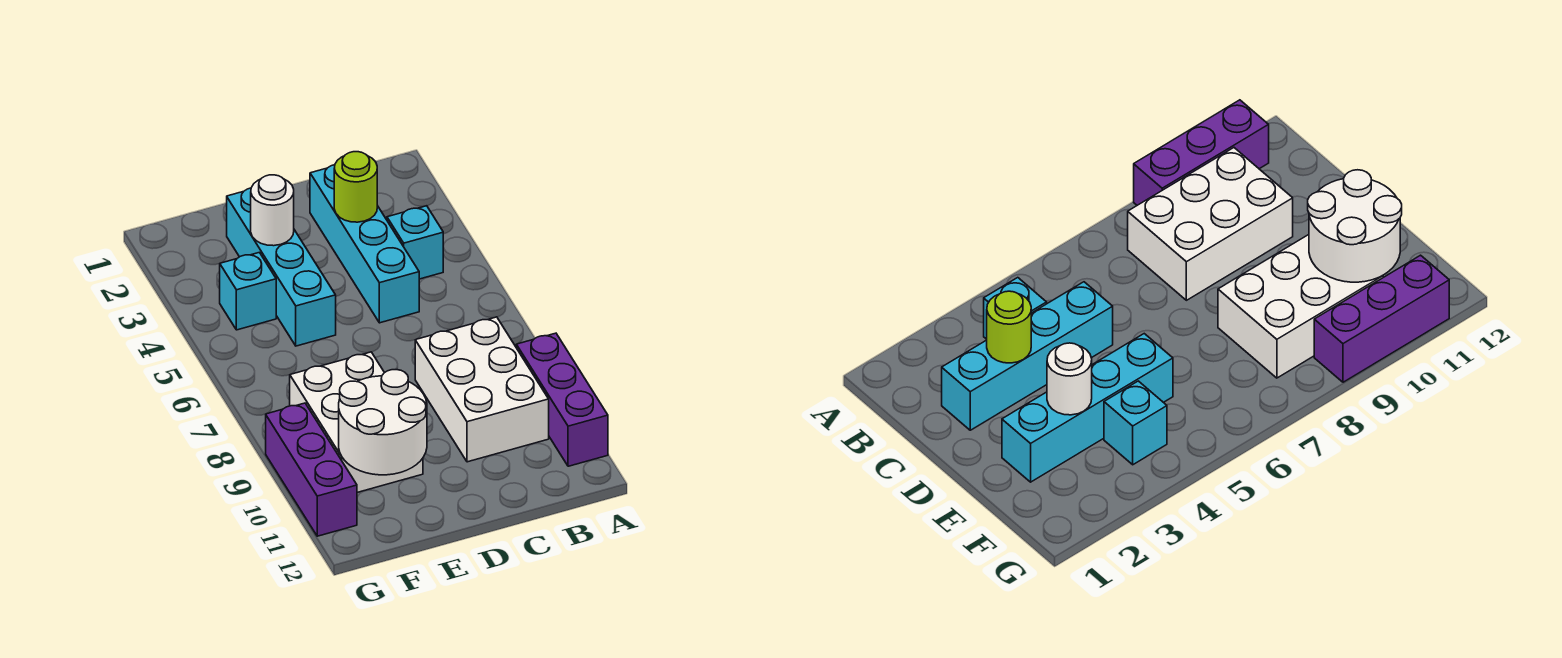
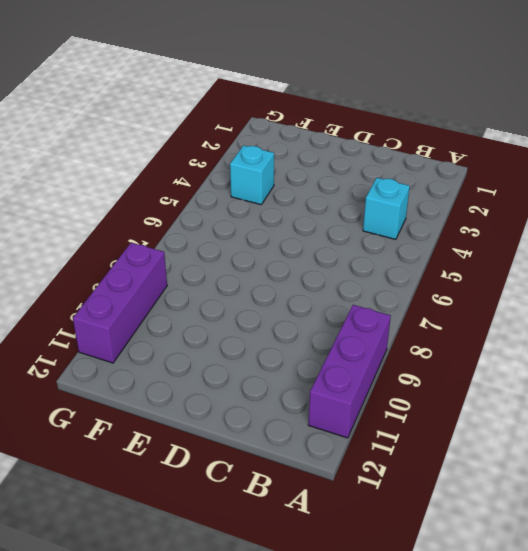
none -> white 2x3 brick [415,317,549,462]
none -> cyan 1x4 brick [310,165,419,323]

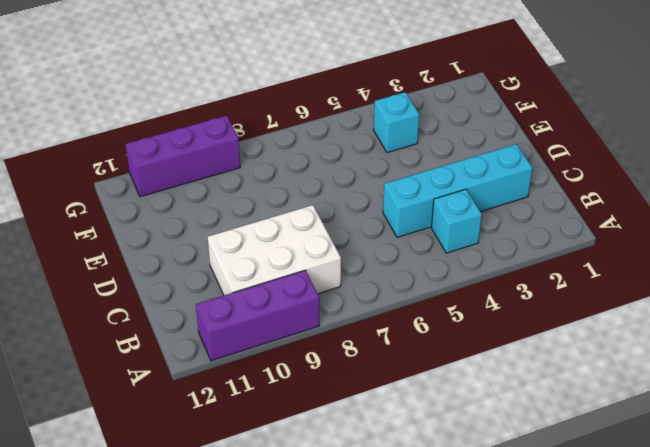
none -> cyan 1x4 brick [227,188,336,346]
none -> white 2x3 brick [290,352,423,492]

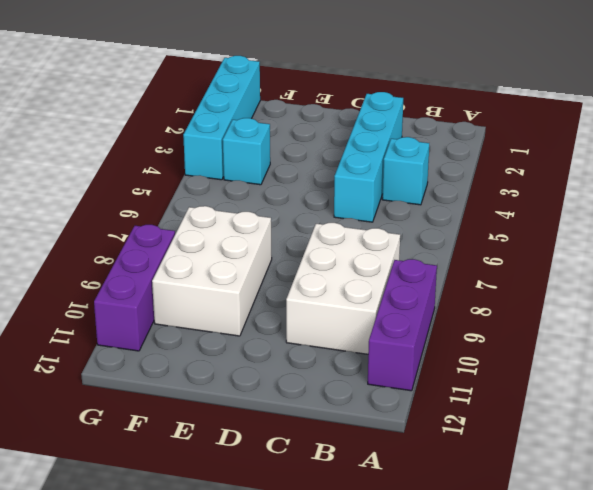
cyan 1x4 brick [183,56,260,180] -> cyan 1x4 brick moved to [227,188,336,346]
none -> lime 1x1 round brick [334,152,377,222]
none -> white 1x1 round brick [251,175,294,246]

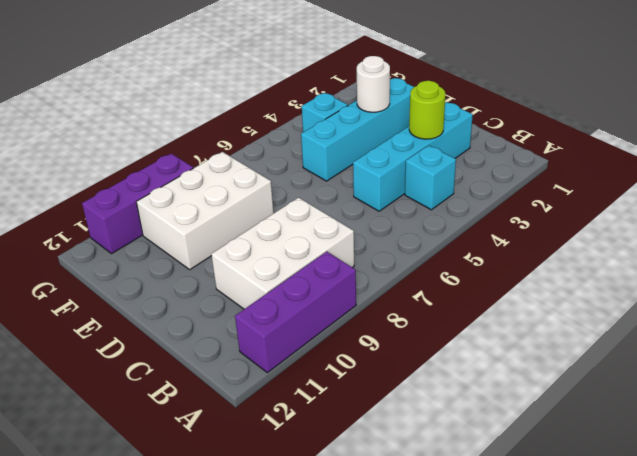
none -> white 2x2 round brick [339,370,427,475]

